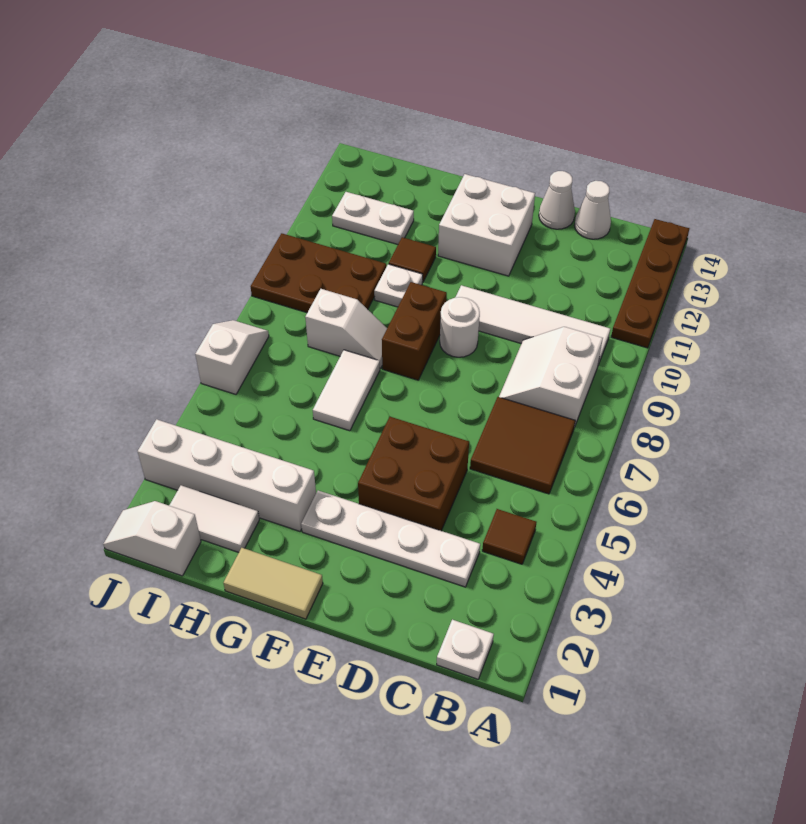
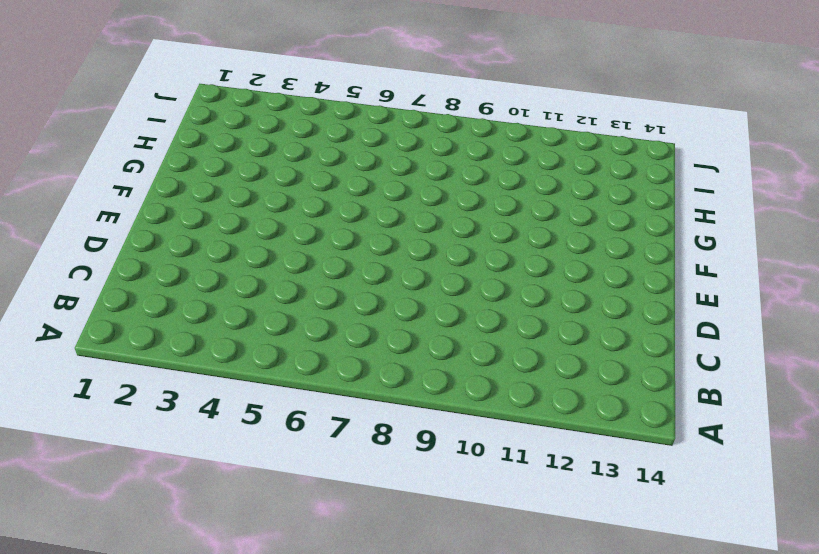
none -> brown 1x4 plate [611,219,689,348]
none -> white 1x1 plate [437,620,494,679]
none -> brown 1x1 tile [482,509,536,564]

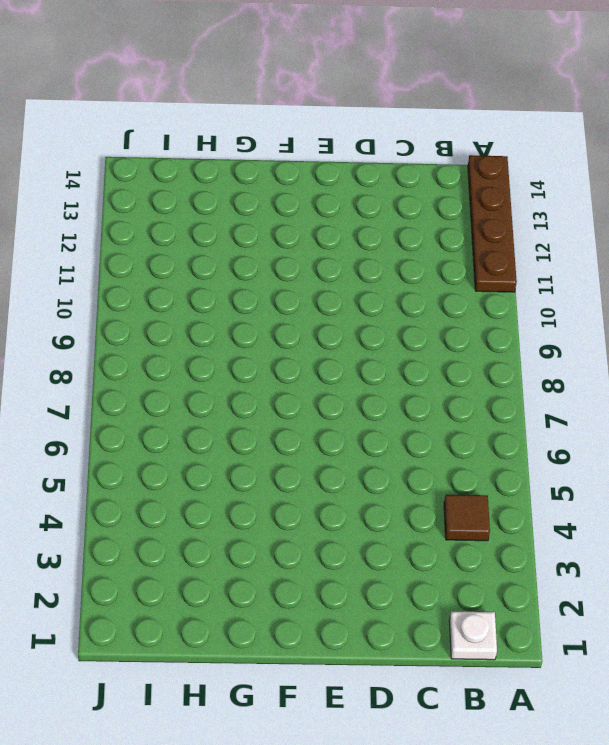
none -> brown 2x2 tile [470,397,575,494]
none -> white 2x2 slope [499,327,603,428]
none -> white 1x4 tile [455,285,610,365]

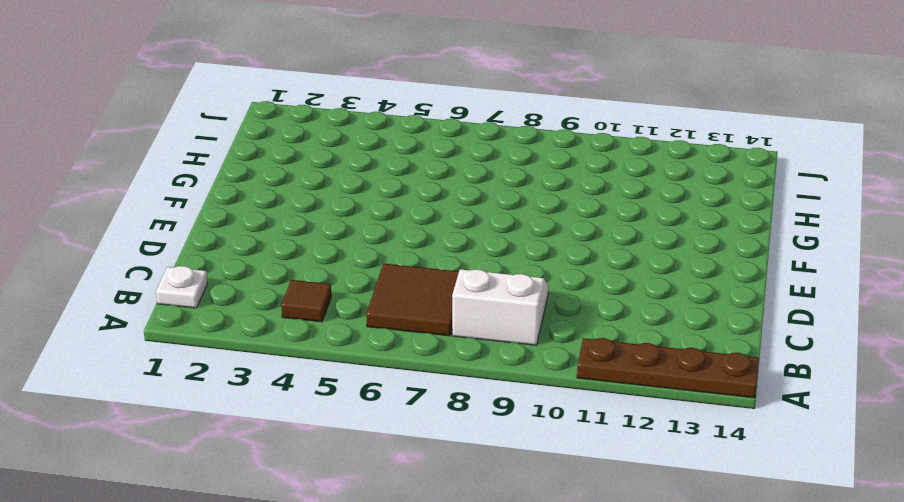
none -> white 1x4 tile [455,285,610,365]
none -> white 1x4 plate [301,491,480,587]
none -> white 1x1 cone [575,181,611,239]

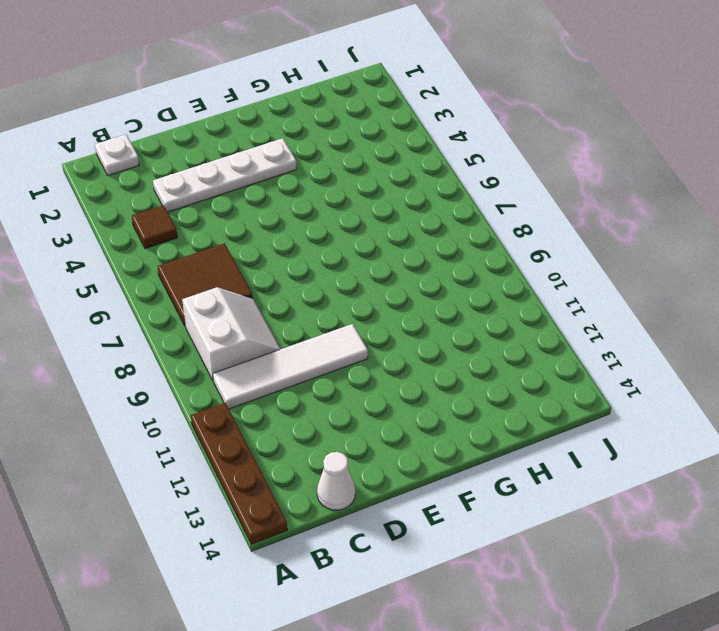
none -> brown 2x2 brick [358,417,469,531]
none -> white 1x1 cone [539,171,575,229]
none -> white 1x1 round brick [440,297,480,357]

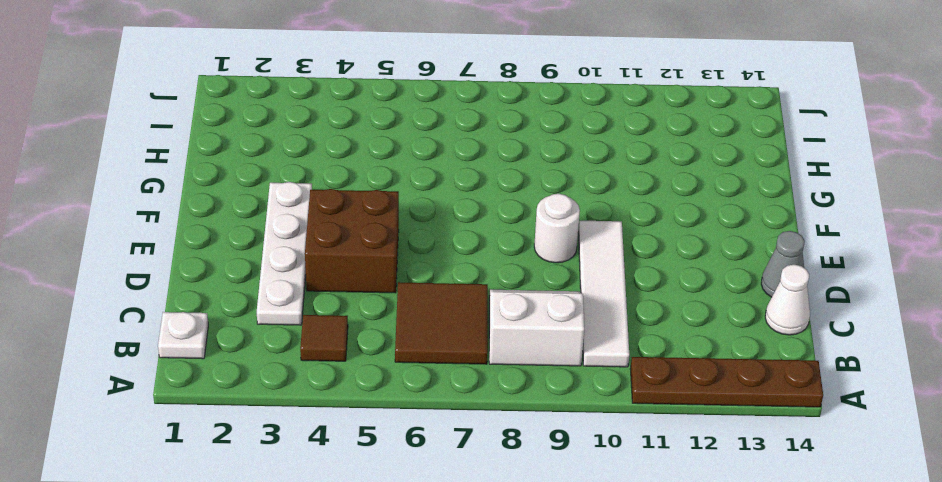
grey 1x1 cone [761,231,805,297] -> white 1x1 cone [539,171,575,229]
none -> white 2x2 brick [438,174,535,276]
none -> tan 1x2 tile [224,548,323,619]
none -> brown 1x2 brick [382,282,447,380]

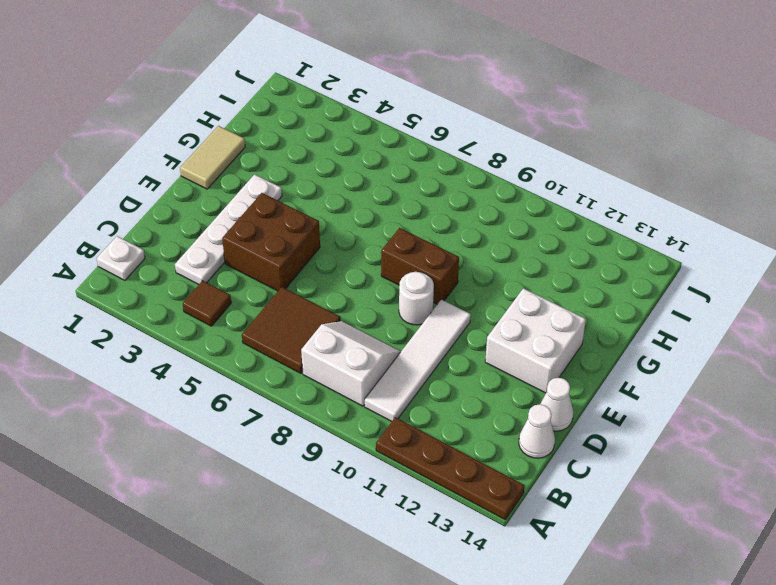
none -> white 1x4 brick [138,419,316,531]
none -> white 1x2 tile [313,350,380,431]
none -> white 1x2 slope [305,289,387,369]

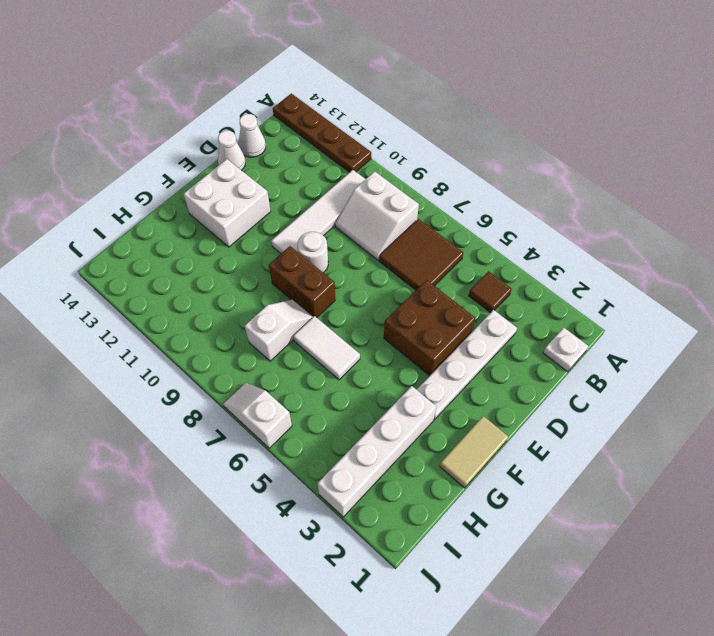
none -> white 1x1 plate [374,264,423,307]
none -> brown 1x1 tile [389,237,436,282]
none -> white 1x2 tile [169,485,259,552]

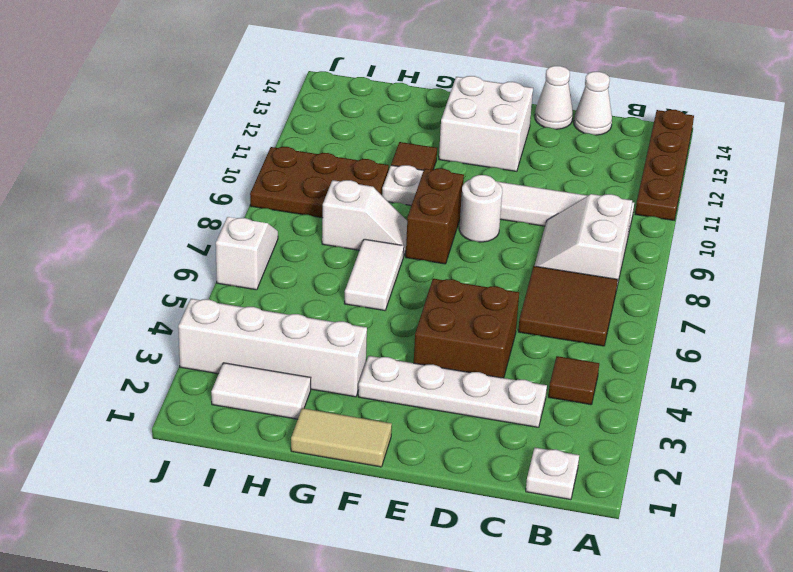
none -> white 1x2 plate [332,192,414,244]
none -> white 1x2 slope [103,501,201,576]

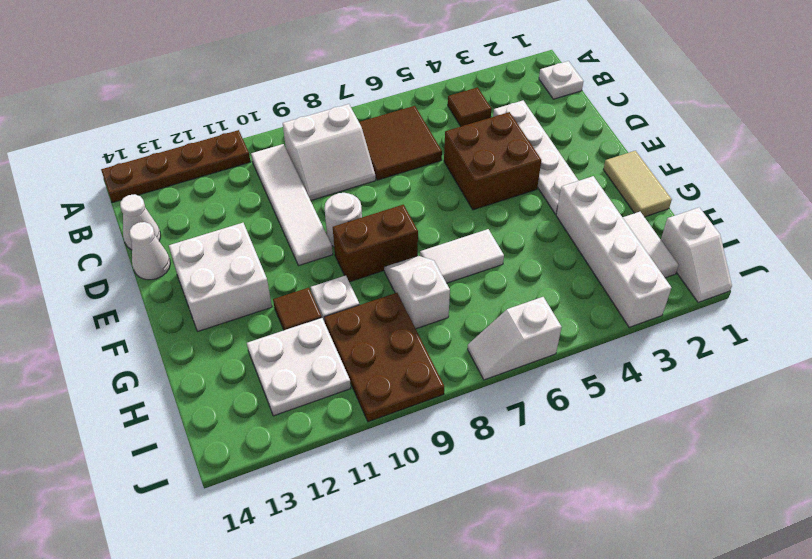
white 2x2 plate [247,318,351,416] -> white 1x2 plate [332,192,414,244]

